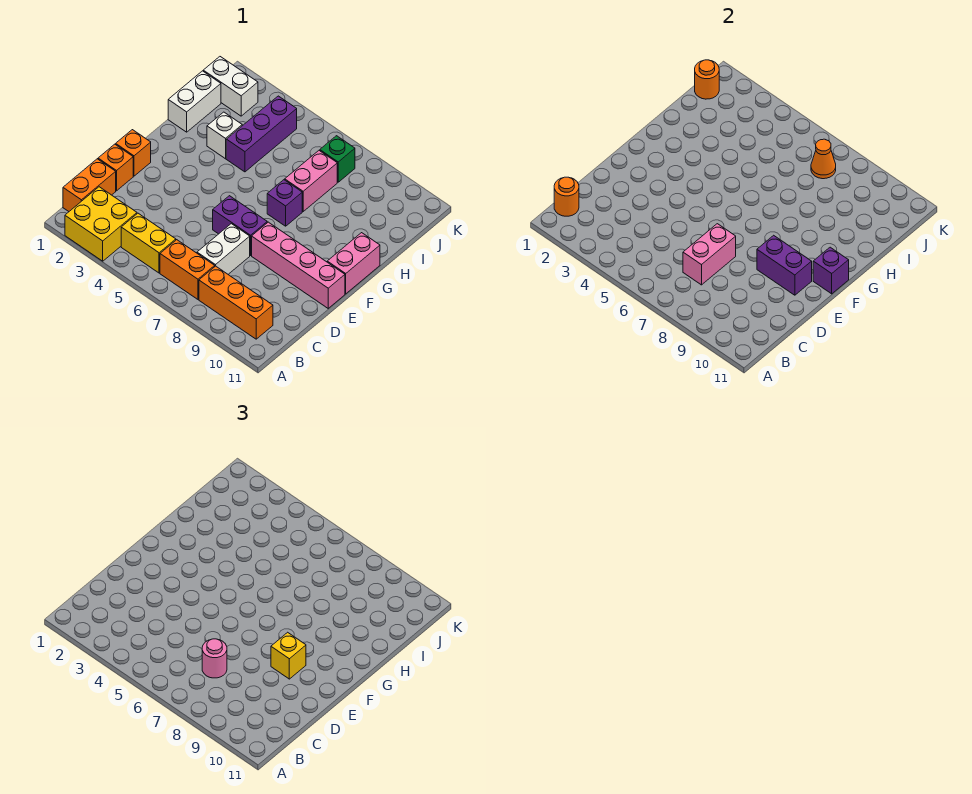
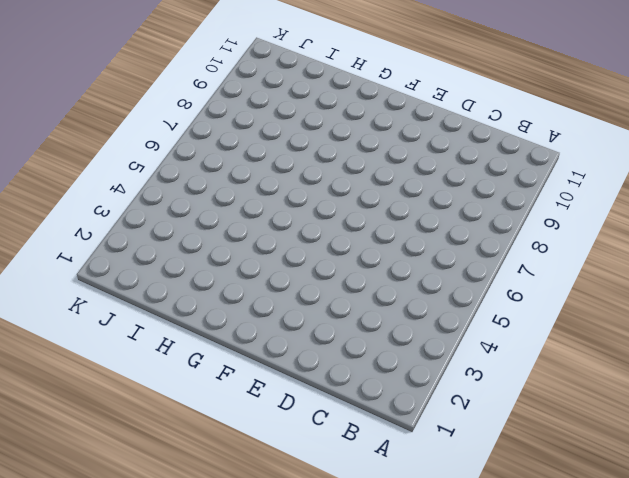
none -> yellow 2x2 brick [65,187,137,261]
none -> orange 1x2 brick [63,159,116,211]
none -> yellow 1x2 brick [121,213,176,273]

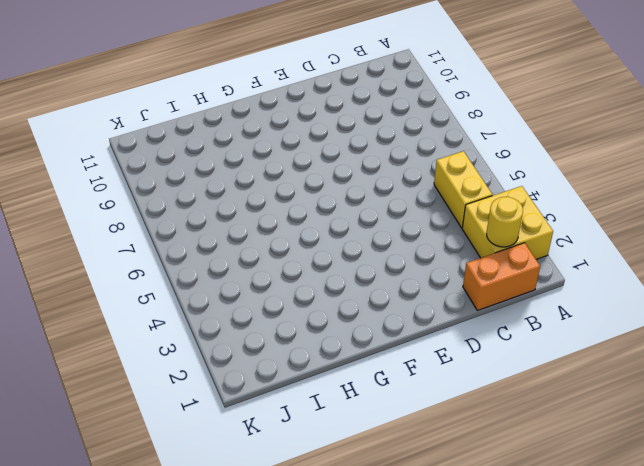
yellow 1x1 round brick [487,197,523,247] -> none
none -> orange 1x2 brick [160,240,215,299]
none -> orange 1x3 brick [199,266,273,339]
none -> white 1x2 brick [197,224,250,274]

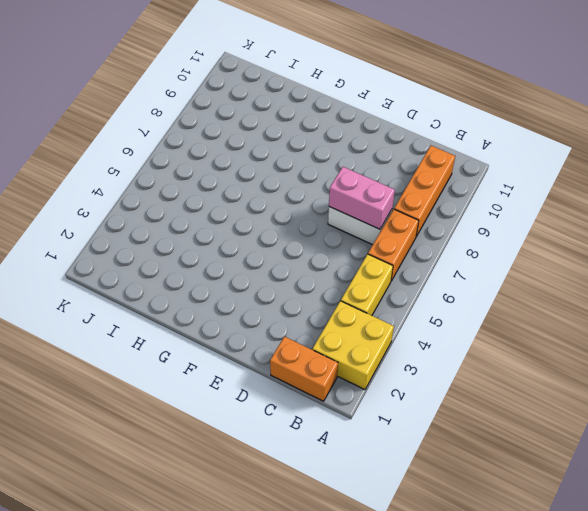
none -> orange 1x1 brick [98,144,133,191]
none -> orange 1x1 brick [116,130,151,176]
none -> purple 1x2 brick [213,196,267,255]

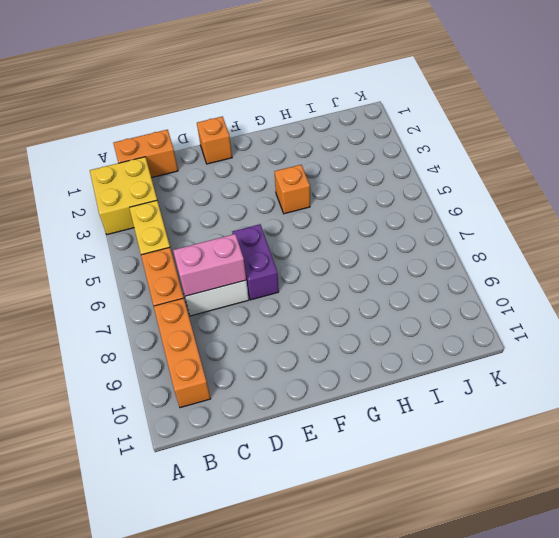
orange 1x1 brick [275,165,310,214] -> orange 1x1 brick moved to [98,144,133,191]
none -> pink 1x4 brick [252,222,345,308]
none -> pink 1x2 brick [327,233,380,294]
none -> purple 1x1 brick [267,180,302,226]

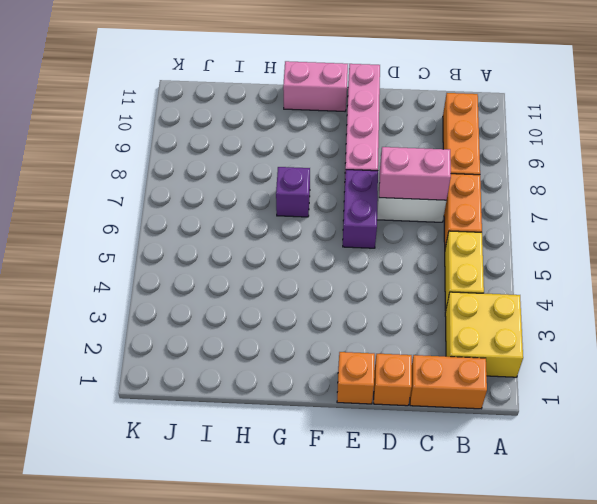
none -> white 1x2 brick [168,71,221,132]
none -> white 1x1 brick [207,112,242,159]
none -> purple 1x3 brick [226,96,297,172]

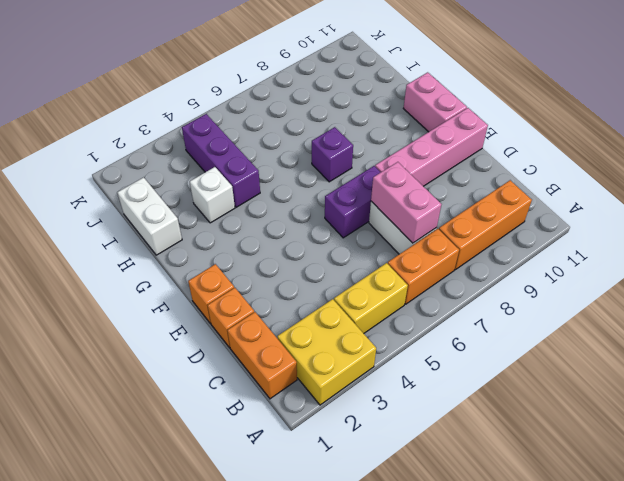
none -> pink 1x2 brick [285,150,337,211]
none -> white 1x2 brick [203,57,258,116]
none -> green 1x1 brick [320,136,355,182]

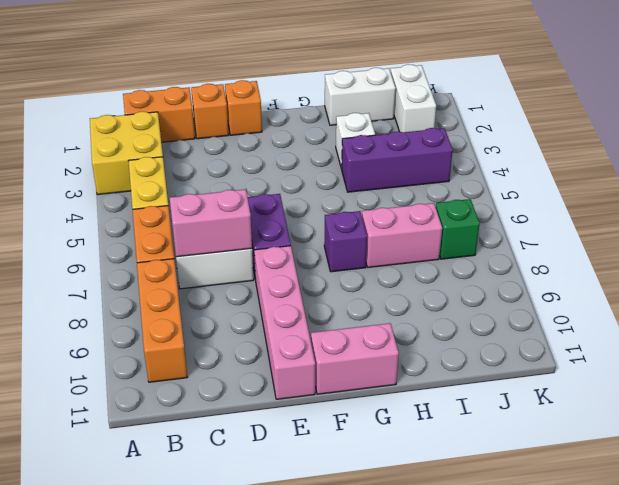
none -> orange 1x1 round brick [554,177,579,216]
none -> purple 1x2 brick [757,235,812,295]
none -> purple 1x1 brick [813,247,849,294]

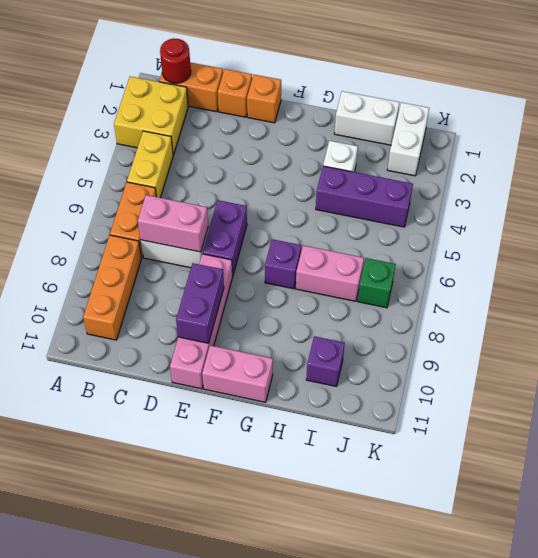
red 1x1 round brick [160,39,191,83] -> orange 1x1 round brick [554,177,579,216]
purple 1x1 brick [306,336,345,386] -> purple 1x1 brick moved to [813,247,849,294]
none -> orange 1x1 round brick [695,60,719,99]
none -> orange 1x1 cone [811,139,836,179]
none -> pink 1x1 round brick [202,639,227,678]

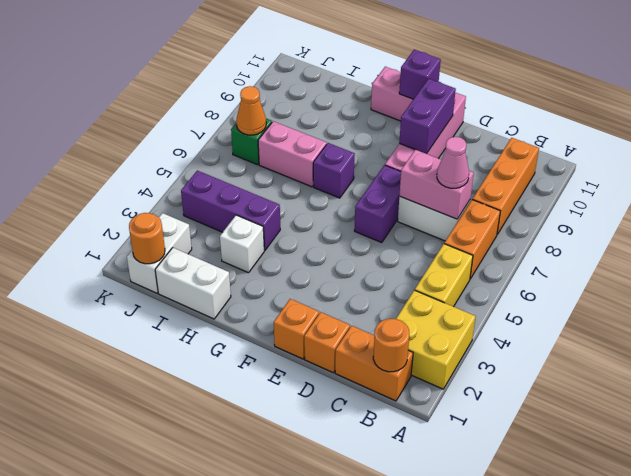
pink 1x1 cone [437,137,469,188] -> pink 1x1 round brick [202,639,227,678]
none -> yellow 1x1 brick [271,632,306,679]

